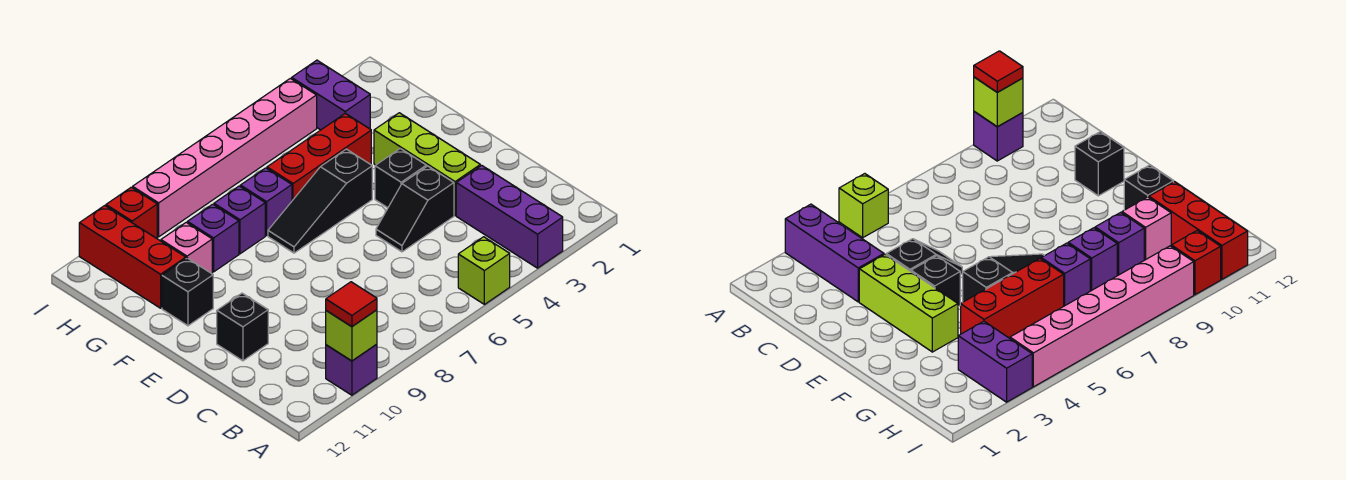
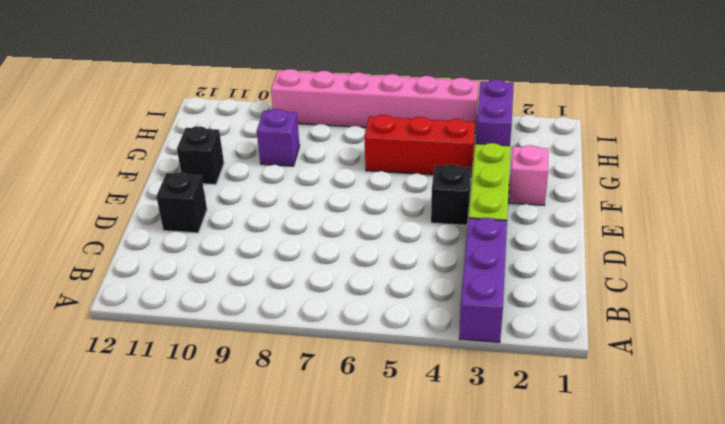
pink 1x1 brick [509,145,548,205] -> pink 1x1 brick moved to [161,222,212,274]
none -> lime 1x1 brick [458,237,510,304]
none -> purple 1x1 brick [326,344,377,395]
none -> black 1x2 slope [376,166,454,252]

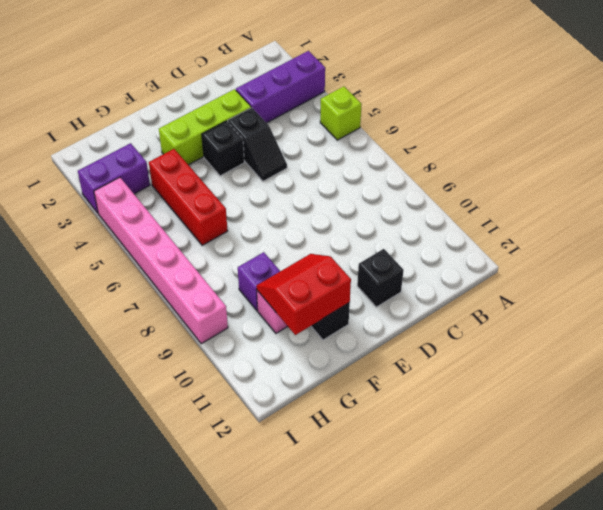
red 2x2 slope [256,254,351,335] -> none
none -> purple 1x1 brick [326,344,377,395]
none -> black 1x3 slope [268,149,372,253]
none -> purple 1x1 brick [240,168,292,235]

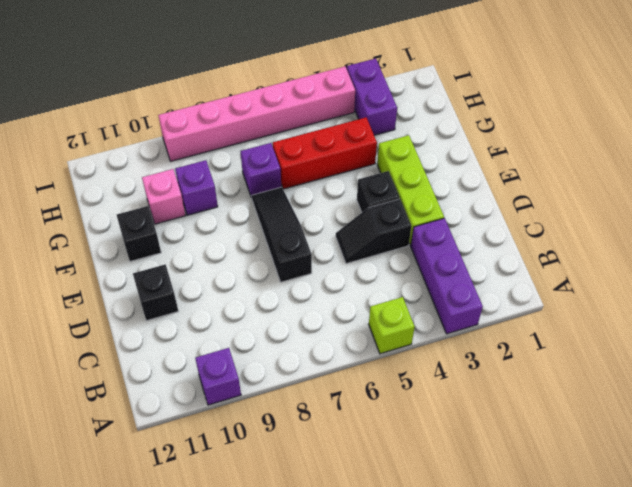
black 1x3 slope [251,187,312,282] -> black 1x3 slope turned to [268,149,372,253]
none -> purple 1x1 brick [214,186,265,254]
none -> red 1x3 brick [79,206,186,308]
none -> red 1x1 brick [106,187,157,238]

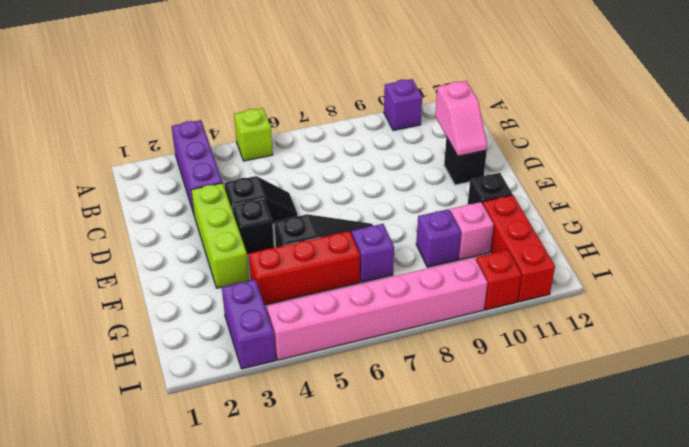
pink 1x2 slope [435,81,487,156] -> none
none -> purple 1x1 brick [214,186,265,254]
none -> lime 1x1 brick [326,310,377,361]
none -> red 1x1 tile [326,282,377,327]

